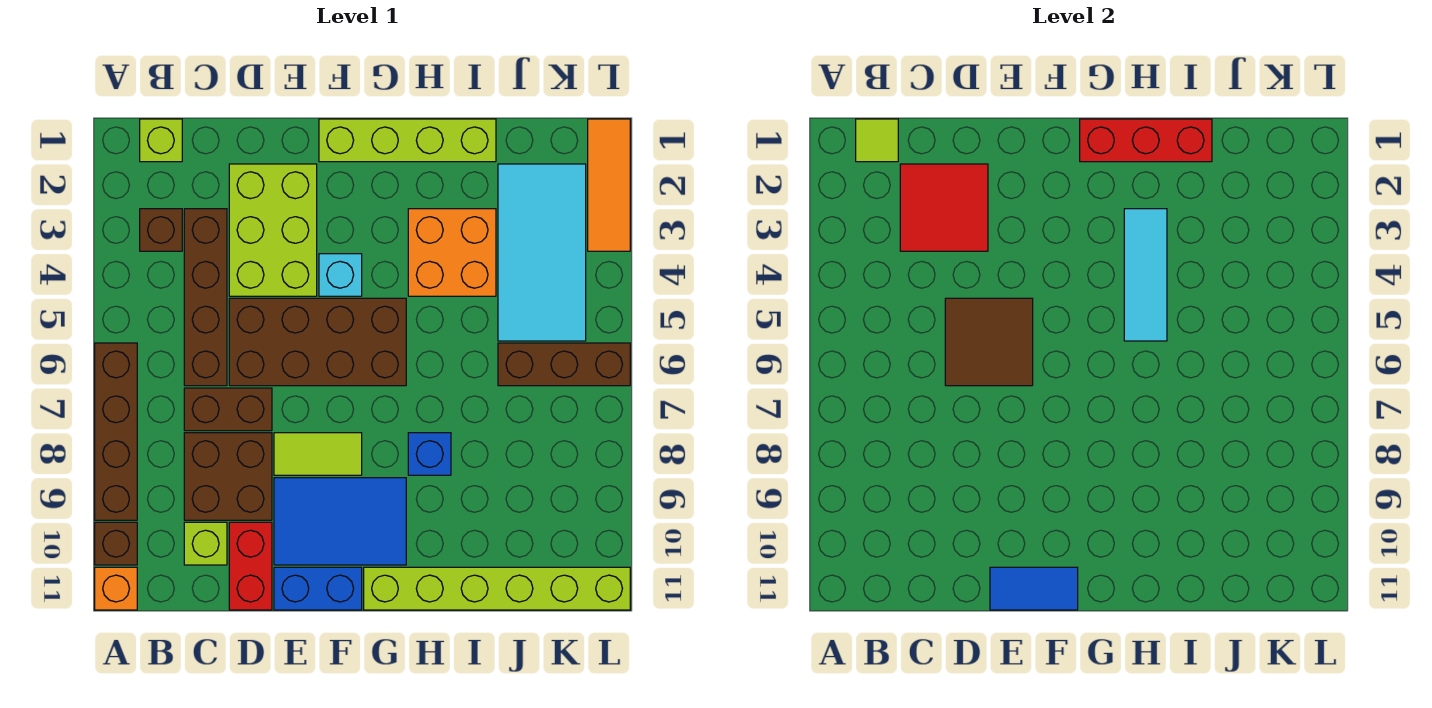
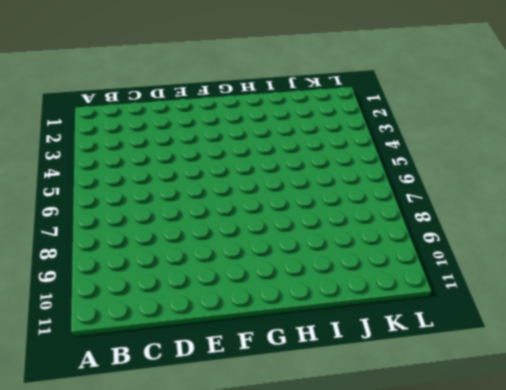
none -> brown 1x4 brick [95,343,137,520]
none -> brown 1x1 brick [95,522,137,565]
none -> orange 1x1 brick [95,567,137,610]

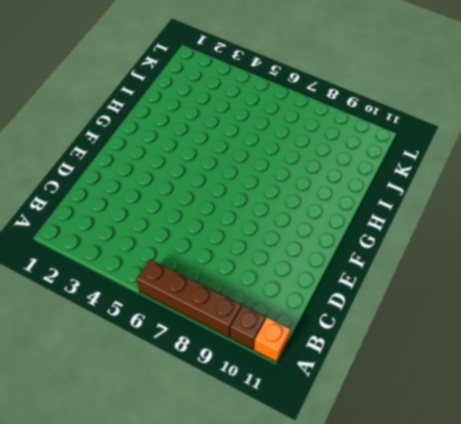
none -> lime 1x1 brick [140,119,182,162]
none -> brown 1x1 brick [140,209,182,251]
none -> brown 1x4 brick [184,209,227,386]

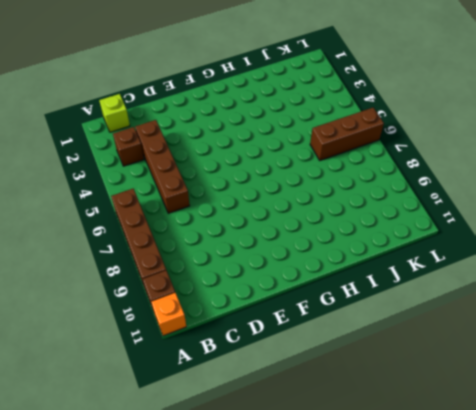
none -> brown 1x2 brick [184,388,272,431]
none -> brown 2x2 brick [184,433,272,520]
none -> lime 1x1 brick [184,522,227,565]

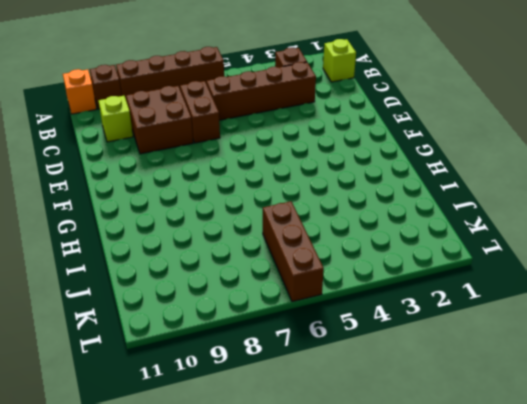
none -> lime 2x3 brick [229,164,317,296]
none -> brown 2x4 brick [229,298,406,386]
none -> red 1x2 brick [229,522,272,610]

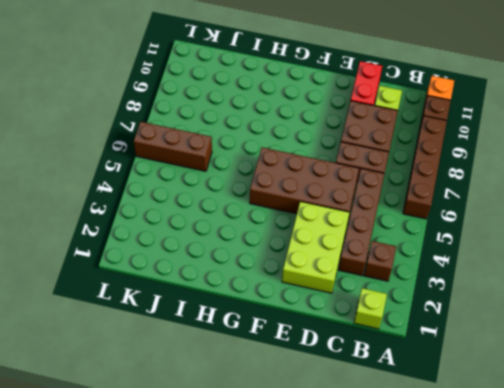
none -> lime 1x2 tile [274,433,362,475]
none -> blue 2x3 tile [274,478,406,565]
none -> blue 1x2 brick [274,567,362,610]

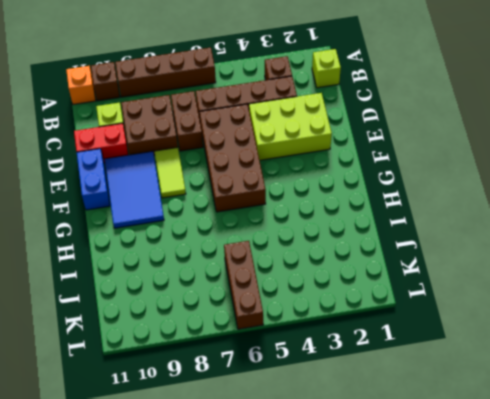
none -> lime 1x4 brick [319,119,496,162]
none -> cyan 1x1 brick [319,254,362,296]
none -> lime 1x6 brick [364,567,630,610]

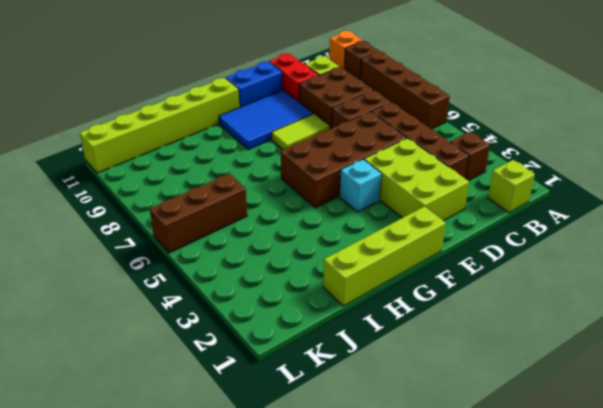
none -> orange 2x2 brick [408,209,496,296]
none -> blue 1x1 brick [408,433,451,475]
none -> cyan 2x4 tile [498,164,586,341]

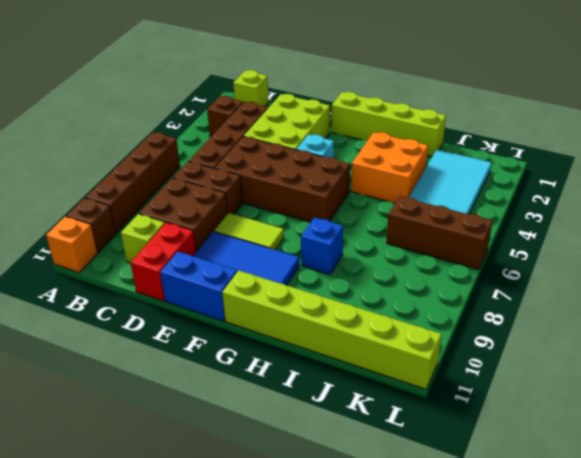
none -> orange 1x3 tile [588,119,630,251]
none -> lime 1x1 tile [856,119,898,162]
none -> red 2x2 tile [900,164,988,251]

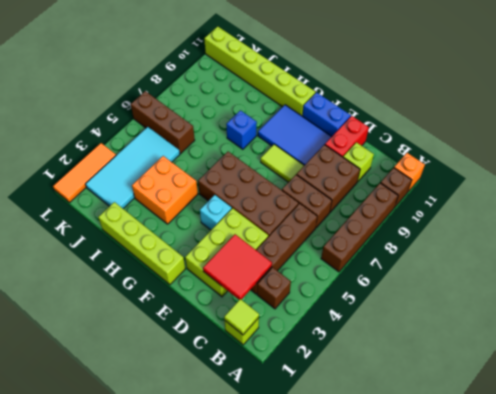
none -> brown 2x2 tile [945,298,1033,386]
none -> blue 1x2 tile [990,567,1078,610]
none -> red 1x3 brick [1080,119,1212,162]

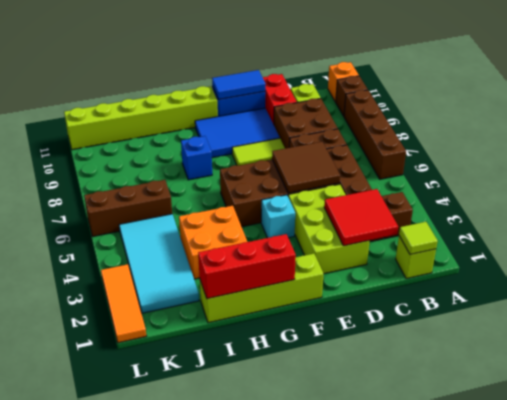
none -> cyan 1x3 tile [1124,209,1167,341]

